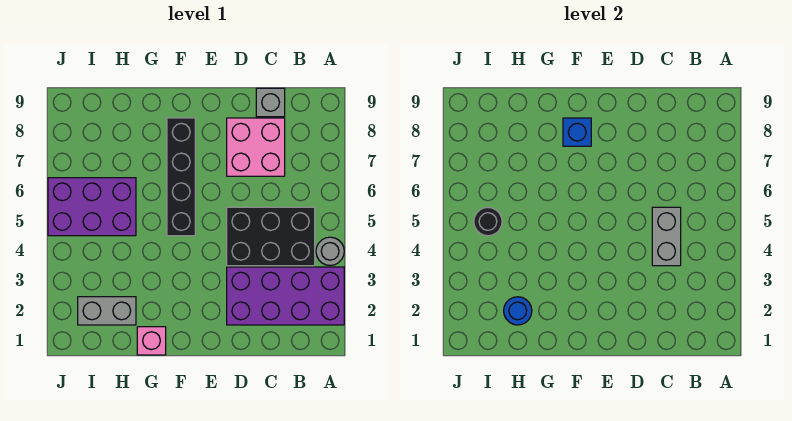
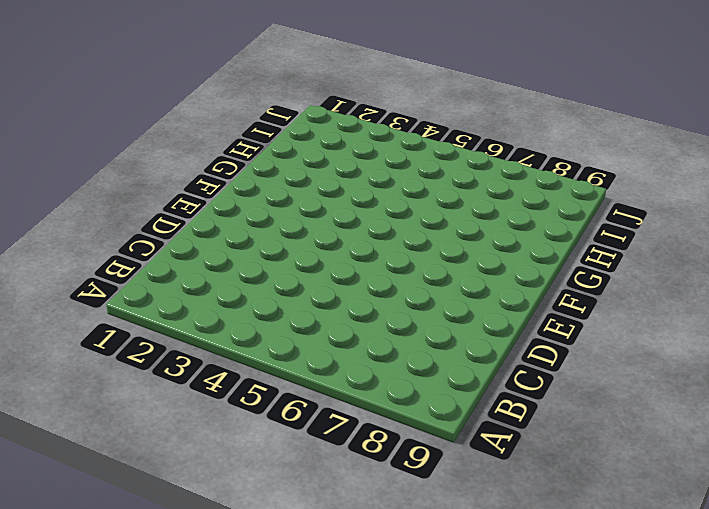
none -> purple 2x4 brick [227,267,344,325]
none -> grey 1x1 round brick [316,237,344,265]
none -> black 2x3 brick [227,207,315,266]

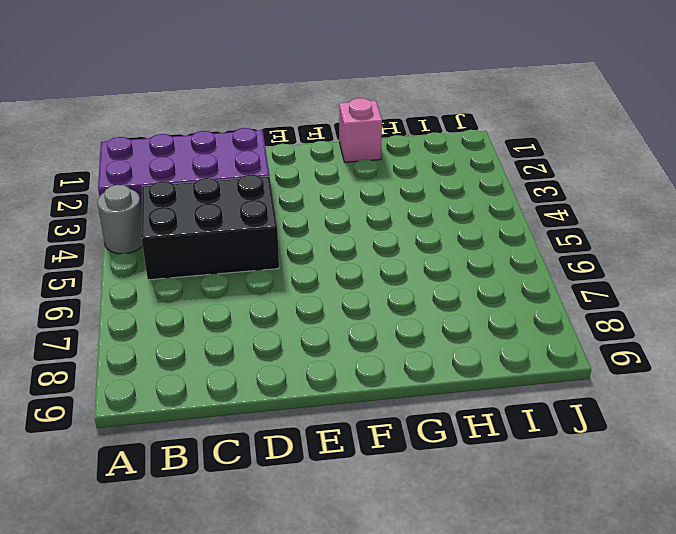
none -> pink 2x2 brick [227,118,285,176]
none -> grey 1x1 brick [256,88,285,117]
none -> black 1x4 brick [167,118,195,236]

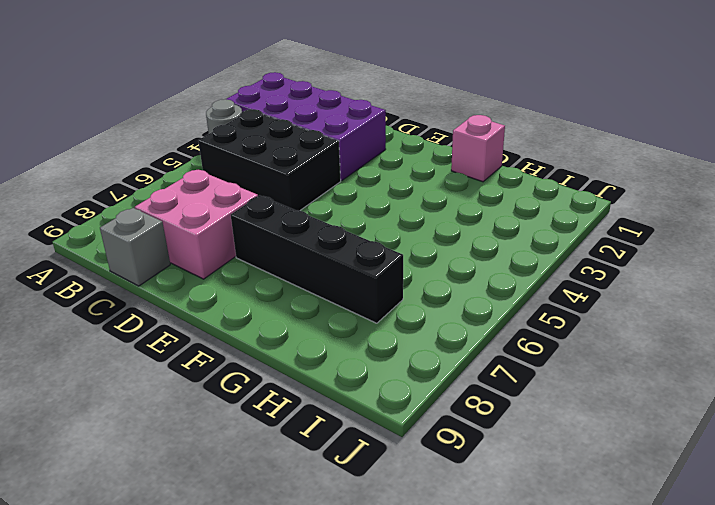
black 1x4 brick [231,195,403,323] -> black 1x4 brick turned to [167,118,195,236]
none -> grey 1x2 brick [78,297,136,325]
none -> purple 2x3 brick [48,178,136,236]
none -> grey 1x2 brick [652,207,681,266]

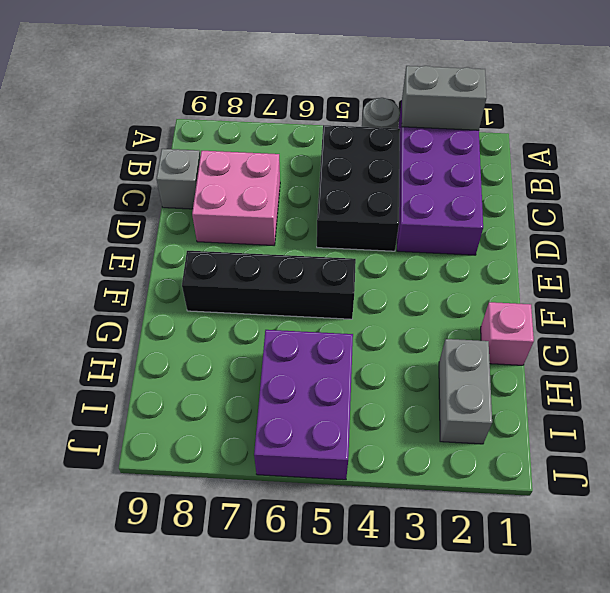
grey 1x2 brick [402,66,487,130] -> grey 1x2 brick moved to [652,207,681,266]
none -> blue 1x1 brick [563,118,591,146]
none -> blue 1x1 round brick [504,297,532,325]
none -> black 1x1 round brick [474,207,502,236]

